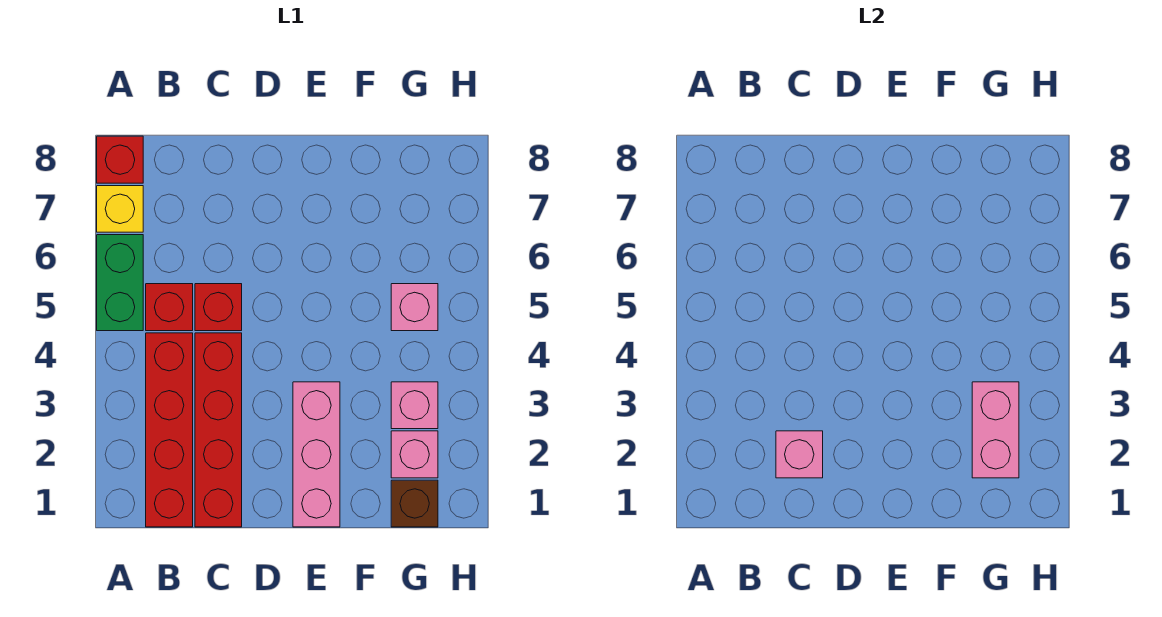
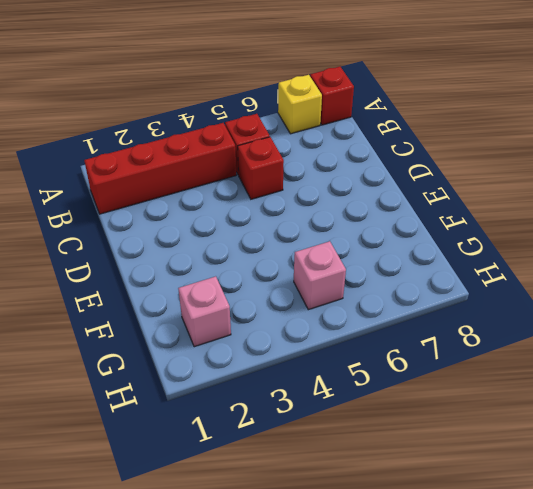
none -> green 1x2 brick [97,235,143,331]
none -> red 1x4 brick [195,333,242,527]
none -> pink 1x3 brick [293,382,340,527]

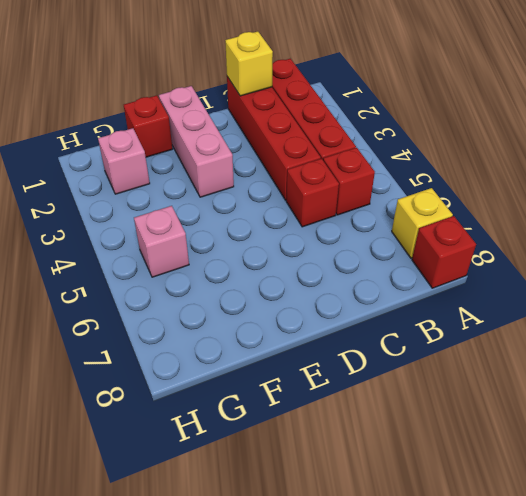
yellow 1x1 brick [225,31,273,96] -> none
red 1x1 brick [124,95,173,157] -> none
none -> green 1x2 brick [97,235,143,331]
none -> brown 1x1 brick [391,480,438,527]
none -> pink 1x1 brick [391,382,438,429]

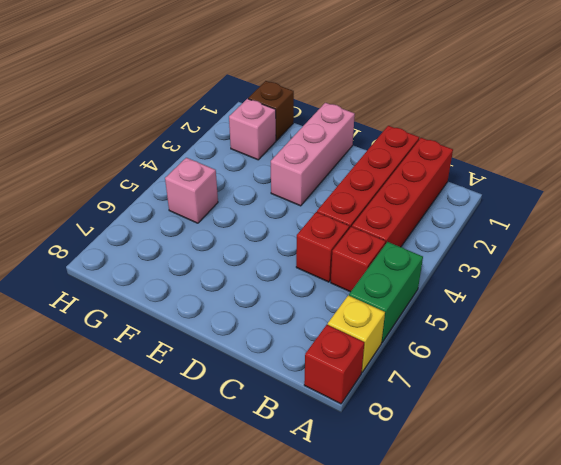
none -> pink 1x1 brick [391,382,438,429]
none -> pink 1x1 brick [776,431,823,478]
none -> pink 1x2 brick [972,382,1019,478]

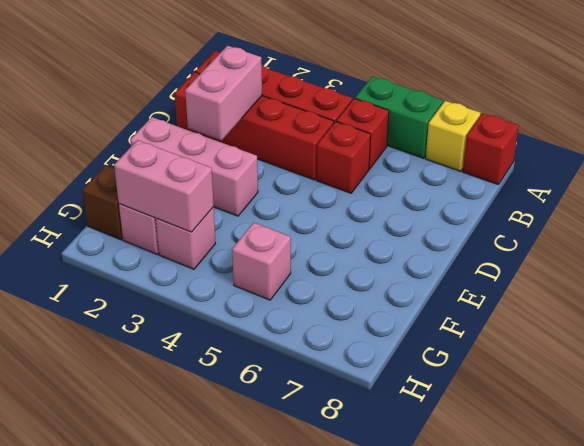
pink 1x2 brick [185,46,262,141] -> pink 1x1 brick [776,431,823,478]

